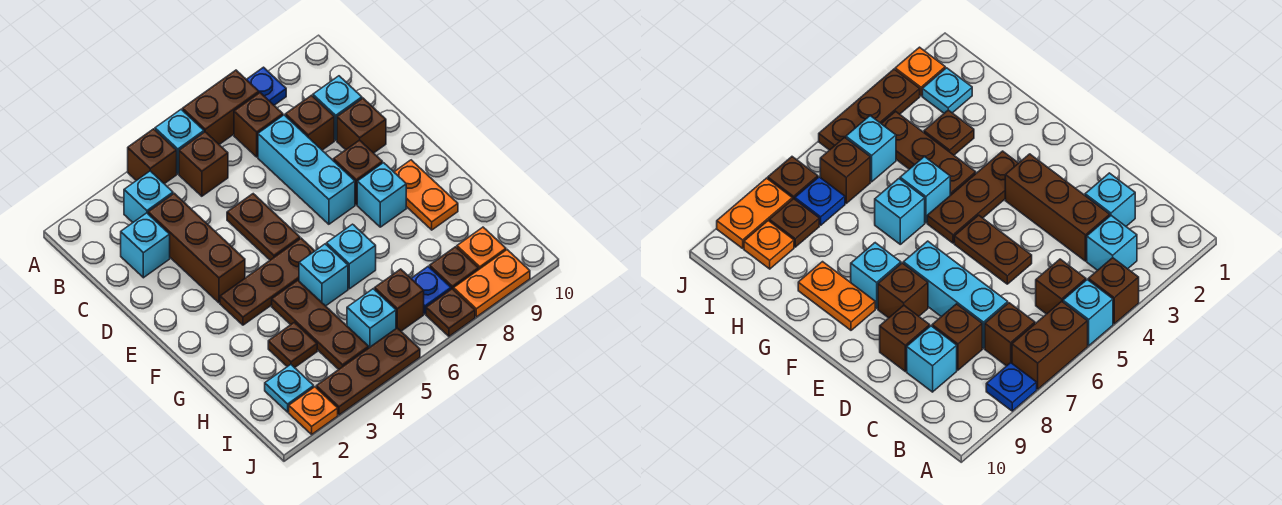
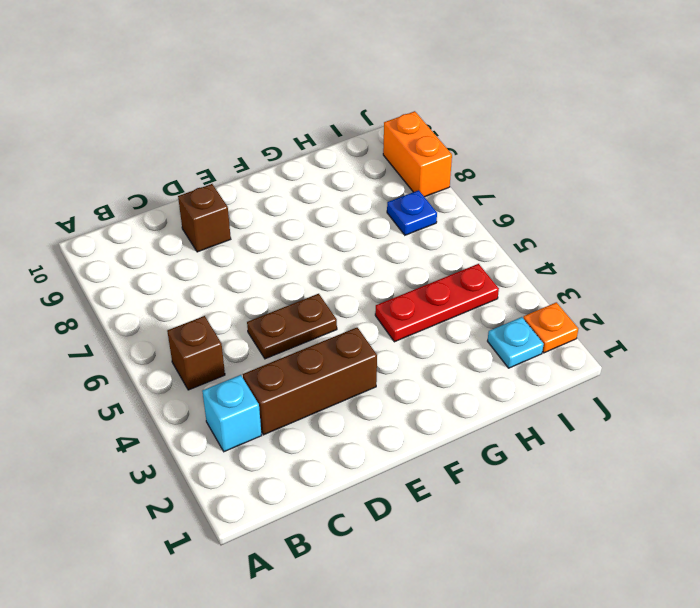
red 1x3 plate [375,264,499,342] -> brown 1x3 plate [272,280,369,369]
orange 1x2 brick [383,111,452,197] -> orange 1x2 plate [454,250,530,317]
none -> brown 1x1 brick [128,129,177,184]
none -> cyan 1x1 brick [155,109,204,174]
none -> brown 1x2 brick [182,70,259,144]
none -> blue 1x1 plate [246,67,286,105]

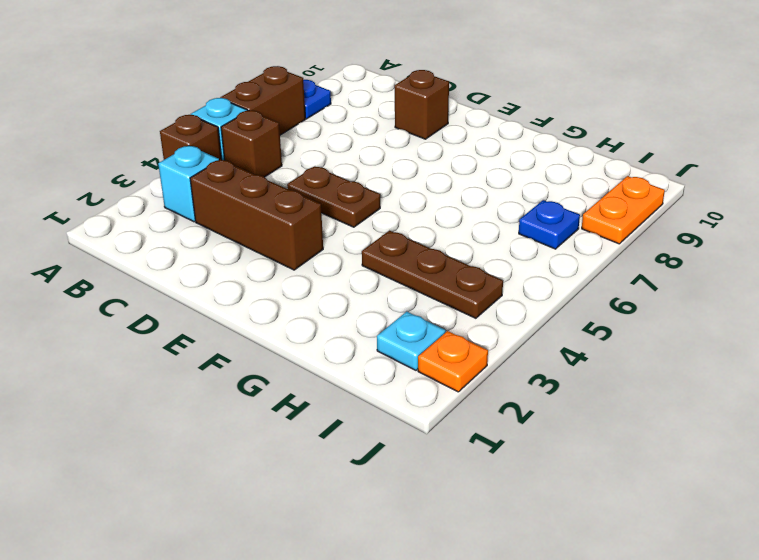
none -> brown 1x1 brick [234,93,283,157]
none -> cyan 1x1 brick [121,213,170,278]
none -> cyan 1x3 brick [258,115,355,224]
none -> brown 1x1 brick [285,95,334,150]

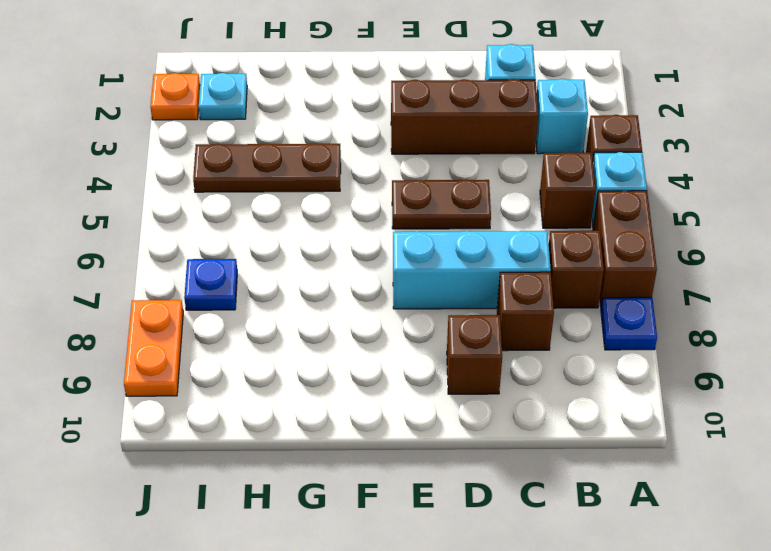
none -> cyan 1x1 brick [313,76,362,140]
none -> brown 1x1 brick [333,140,382,205]
none -> brown 1x3 plate [220,238,314,325]
none -> cyan 1x1 brick [357,163,406,227]

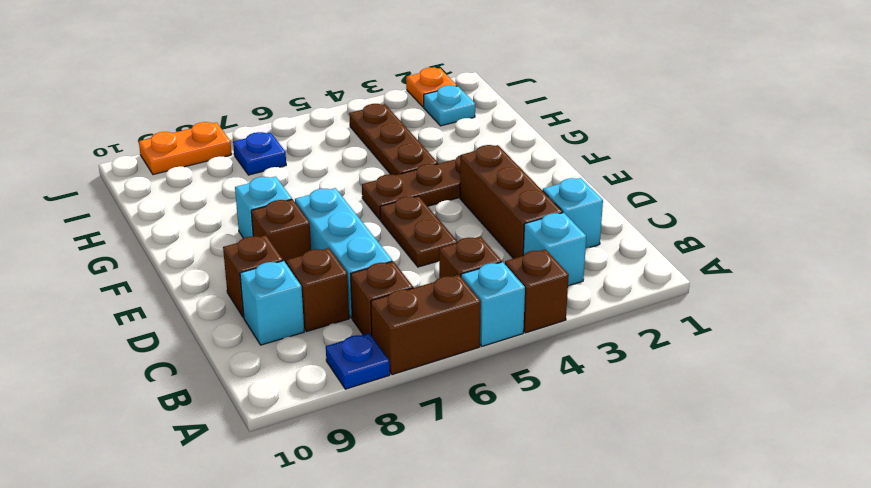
none -> orange 1x2 plate [394,160,458,230]
none -> cyan 1x1 brick [299,244,348,306]
none -> cyan 1x1 brick [327,224,376,289]
none -> brown 1x1 plate [268,322,317,368]

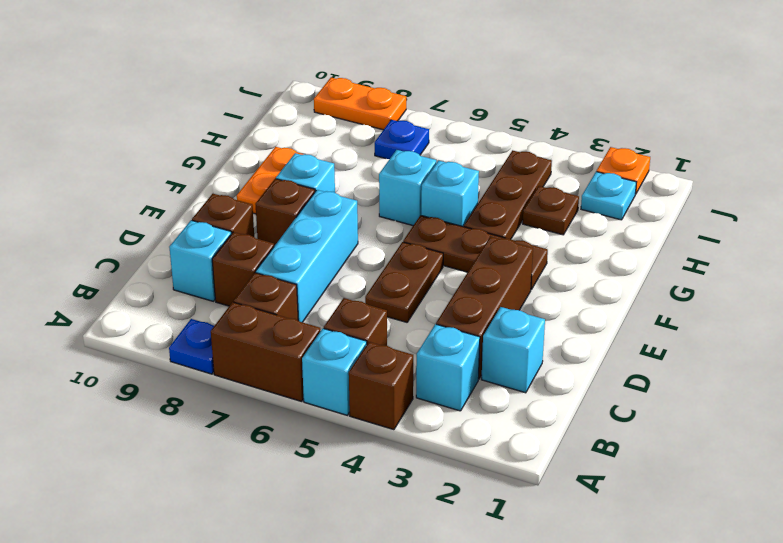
none -> cyan 1x1 brick [347,289,396,348]
none -> brown 1x1 brick [375,269,424,331]
none -> brown 1x1 plate [430,247,479,290]
none -> orange 1x1 plate [457,227,506,269]

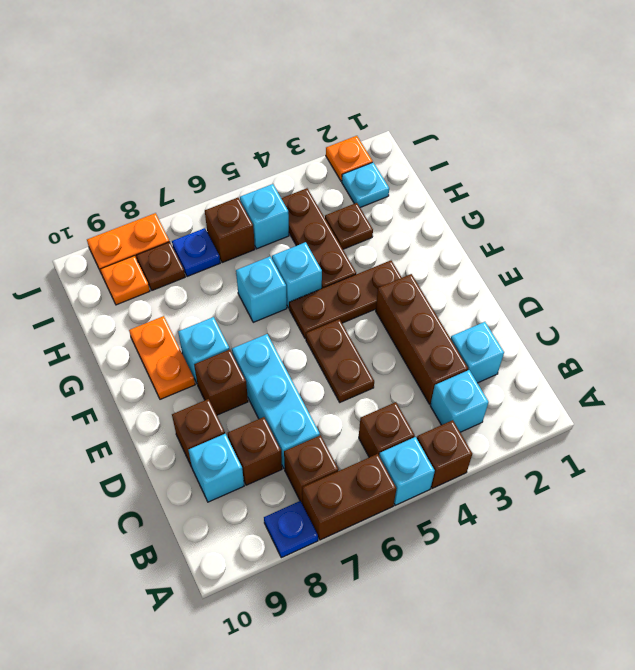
none -> brown 1x3 plate [316,328,420,415]
none -> brown 1x1 plate [426,289,475,336]

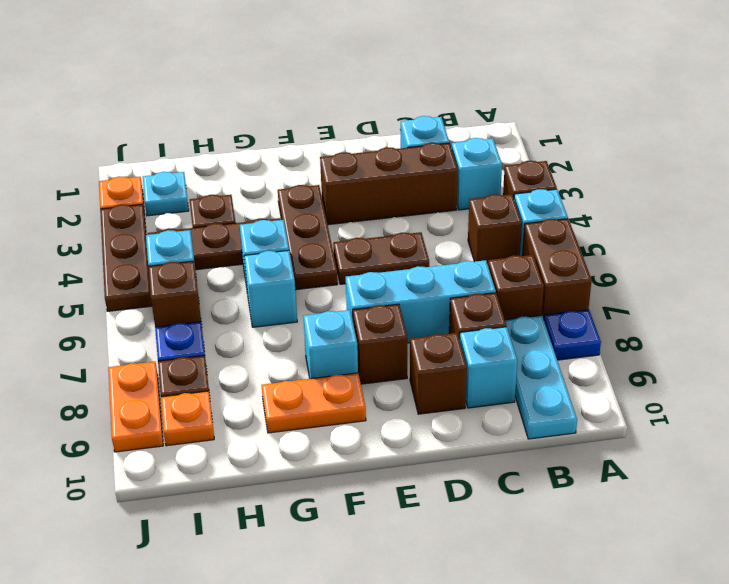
cyan 1x3 plate [505,315,577,439] -> none
none -> brown 1x1 plate [426,289,475,336]

